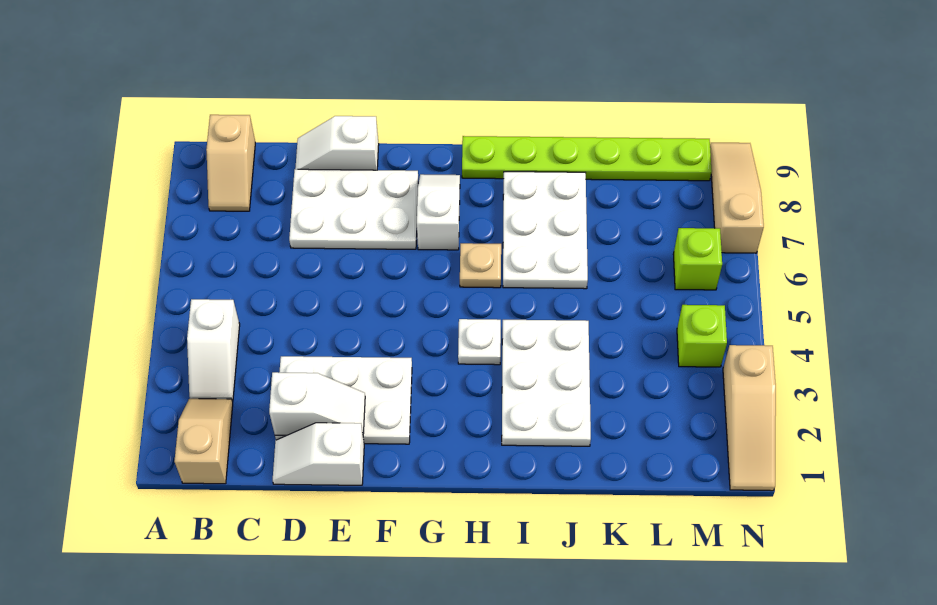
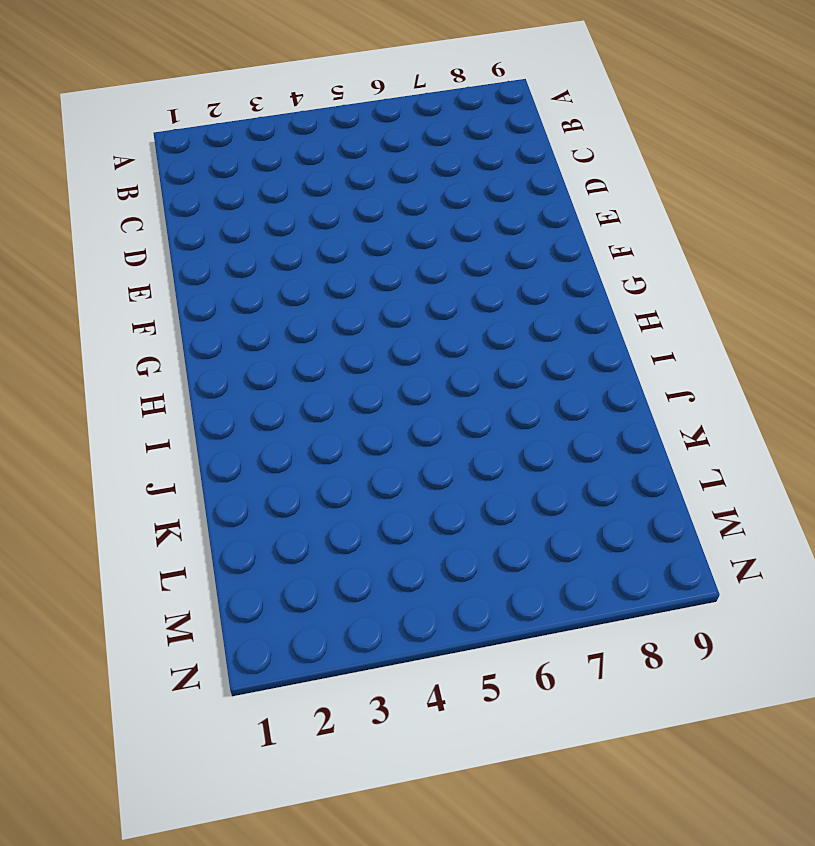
none -> tan 1x2 slope [174,399,233,484]
none -> white 1x2 slope [187,299,240,401]
none -> tan 1x2 slope [206,115,255,211]

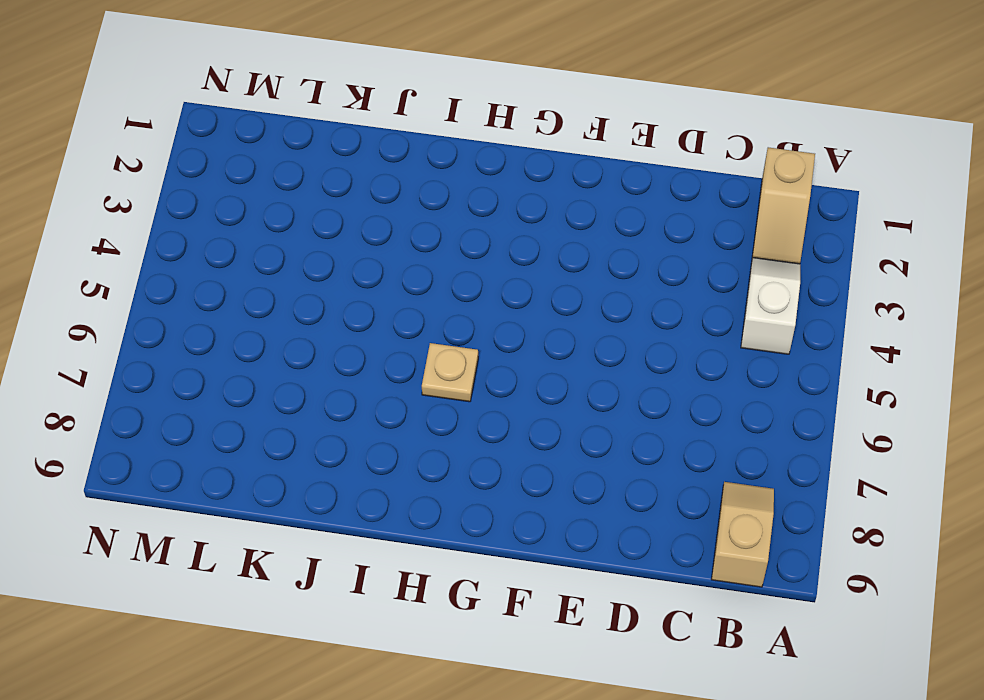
none -> white 1x2 slope [273,423,364,485]
none -> white 2x3 plate [275,356,412,444]
none -> white 2x3 plate [289,169,418,249]

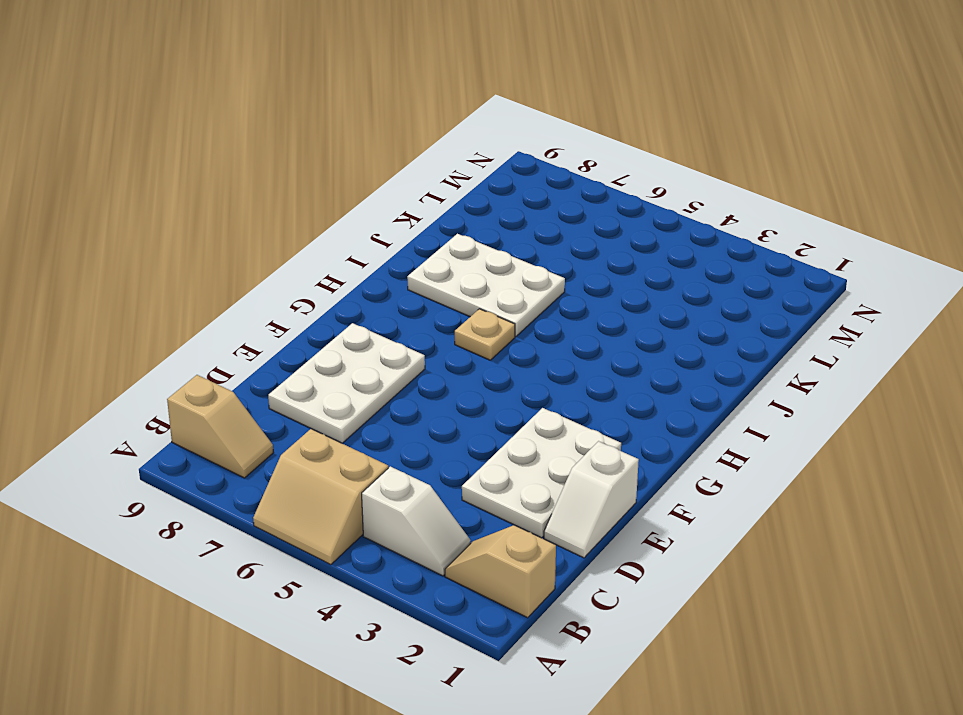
tan 2x2 slope [253,429,388,565] -> none
none -> white 1x2 slope [295,116,379,170]
none -> white 1x2 slope [417,174,460,250]
none -> white 1x1 plate [458,319,501,365]

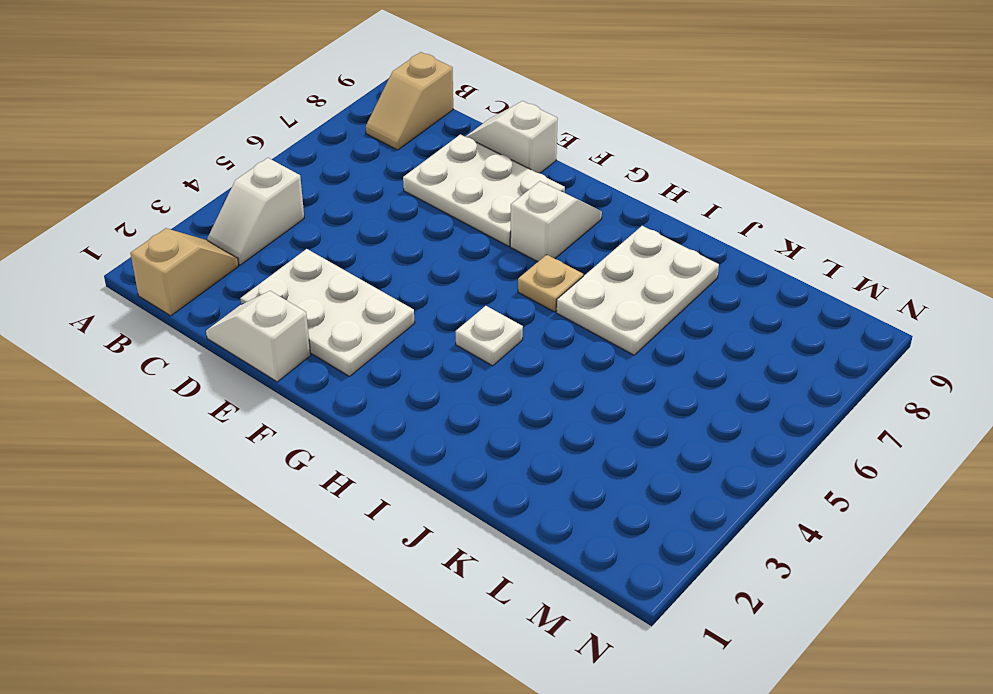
none -> lime 1x6 plate [462,136,712,181]
none -> white 2x3 plate [502,320,591,446]
none -> lime 1x1 brick [677,304,727,367]

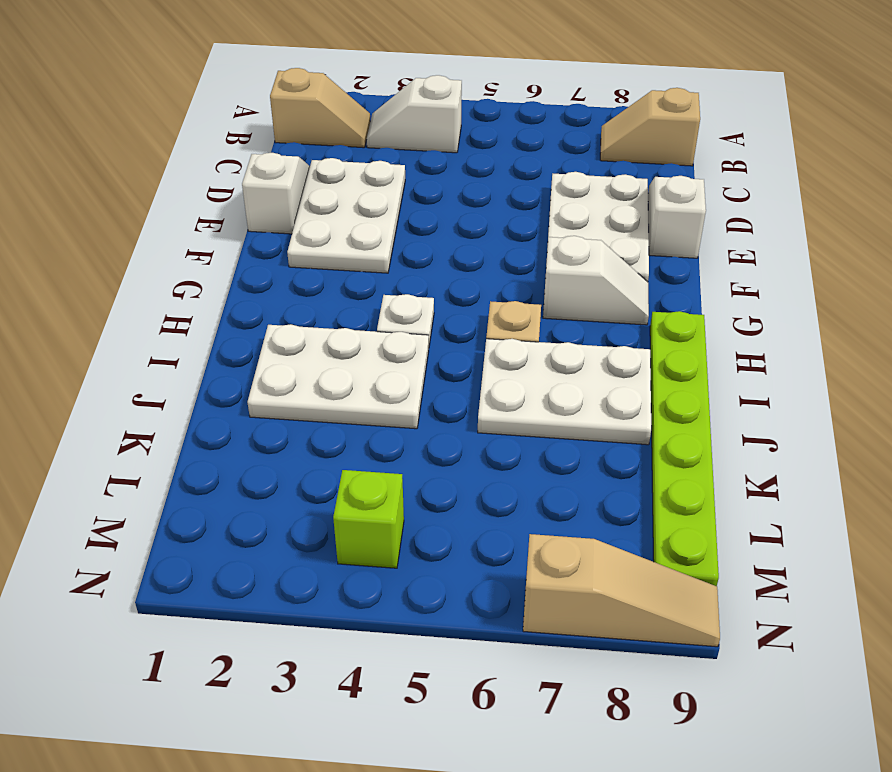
none -> lime 1x1 brick [673,228,722,290]
none -> tan 1x3 slope [723,345,776,491]
none -> white 1x2 slope [269,372,365,435]

